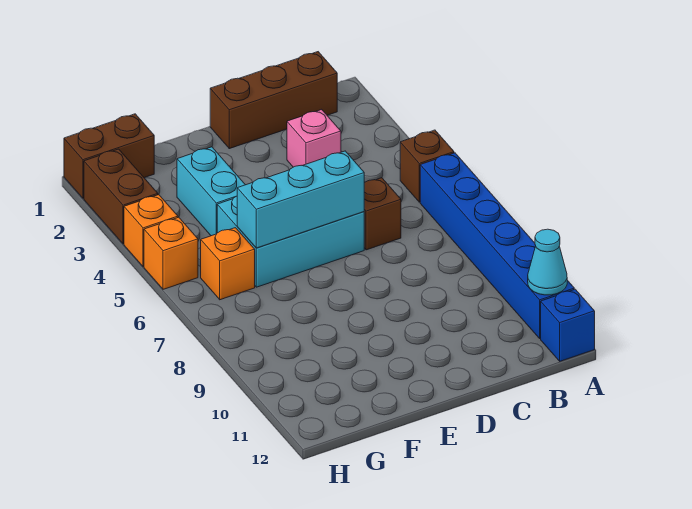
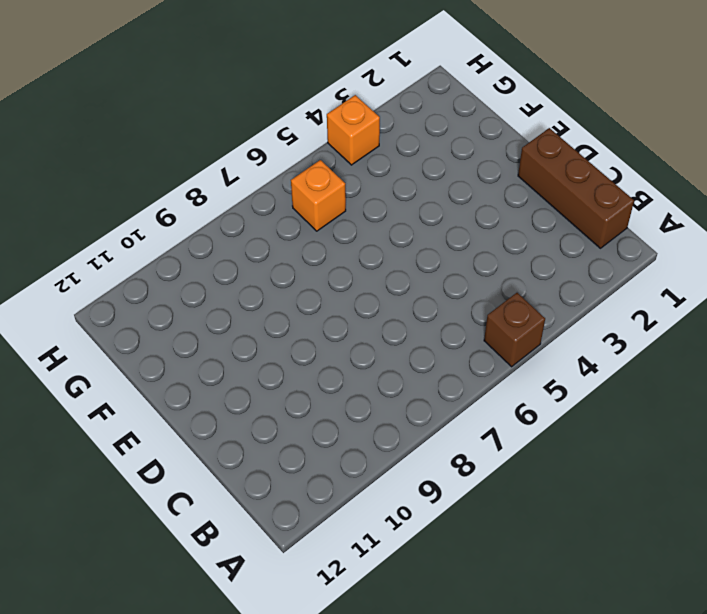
none -> blue 1x6 brick [420,153,574,339]
none -> blue 1x1 brick [541,289,595,361]
none -> pink 1x1 brick [287,109,341,167]

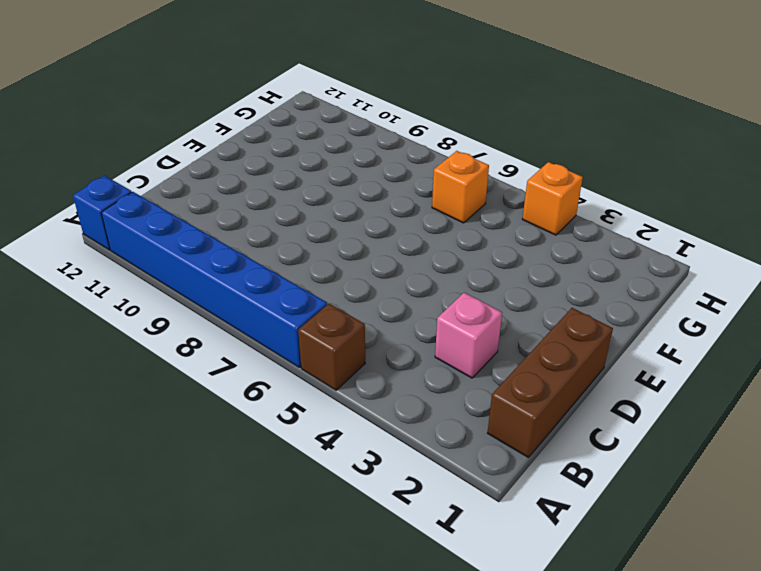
none -> brown 1x1 brick [364,178,401,250]
none -> cyan 2x3 brick [217,196,364,287]
none -> cyan 1x2 brick [177,147,245,236]

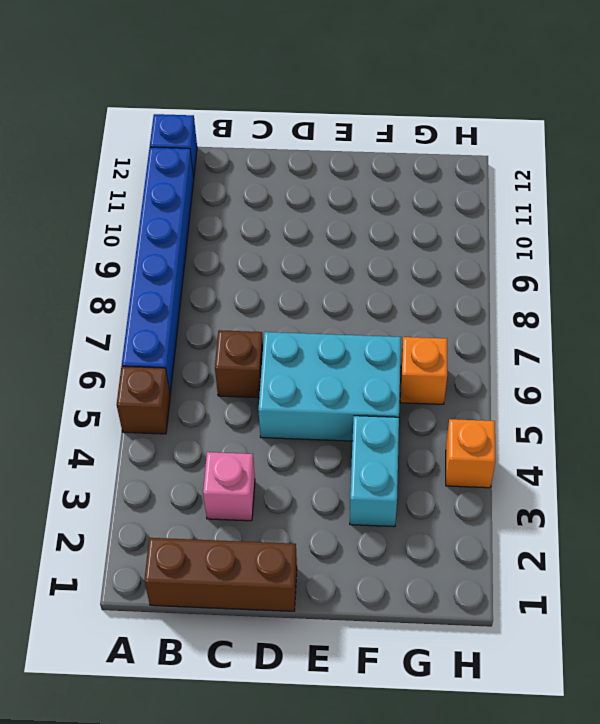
none -> brown 1x2 brick [64,114,154,198]
none -> brown 1x2 brick [84,149,158,244]
none -> orange 1x1 brick [144,217,198,289]

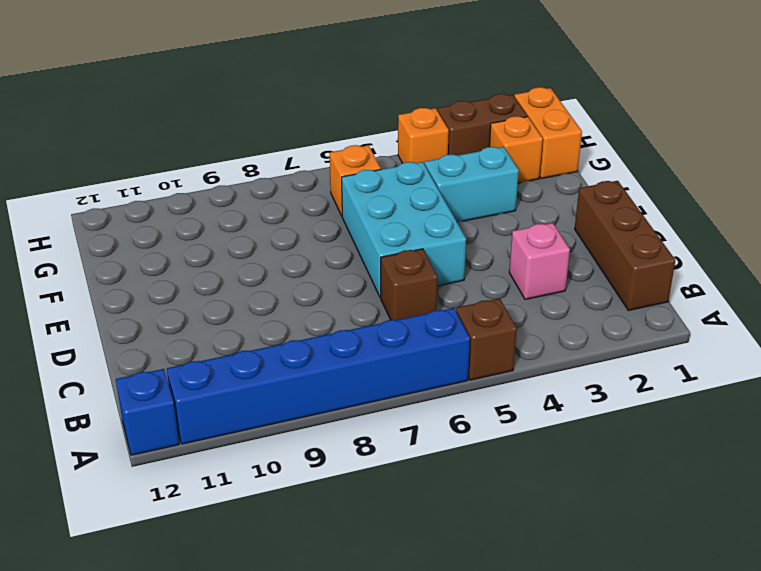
orange 1x2 brick [514,87,582,179] -> brown 1x2 brick [64,114,154,198]
orange 1x1 brick [489,116,543,183] -> orange 1x1 brick moved to [144,217,198,289]
none -> cyan 1x1 cone [528,229,567,295]
none -> cyan 1x3 brick [237,151,364,248]

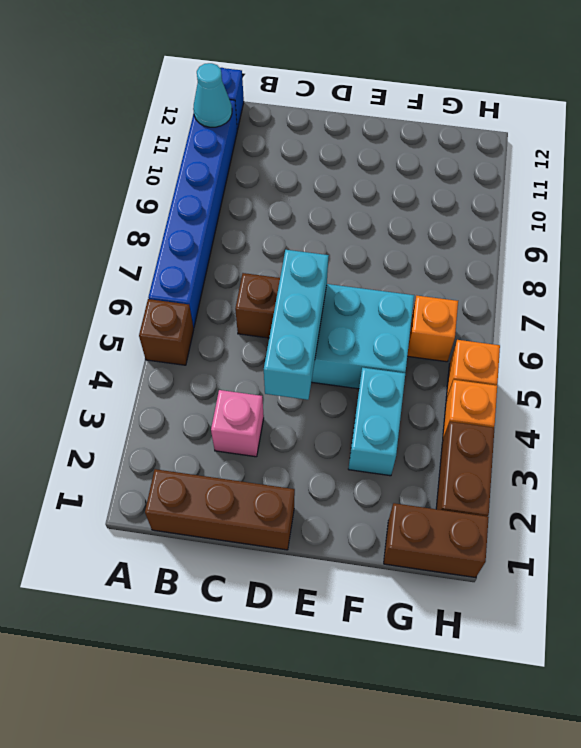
cyan 1x3 brick [264,250,329,400] -> cyan 1x3 brick turned to [237,151,364,248]

